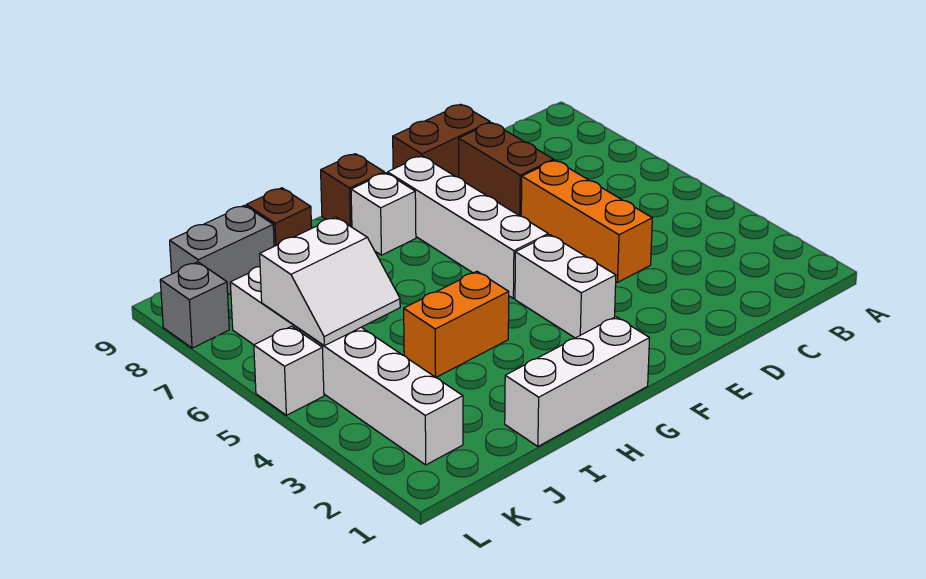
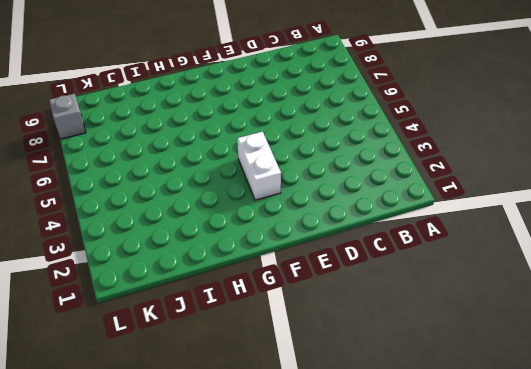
none -> orange 1x3 brick [521,160,652,282]
none -> brown 1x2 brick [459,123,553,216]
none -> brown 1x2 brick [393,104,490,177]

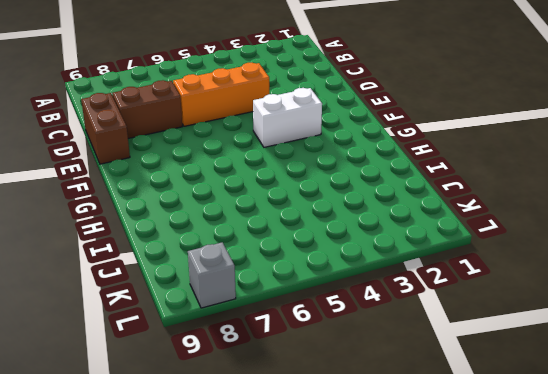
none -> white 1x4 brick [388,156,548,298]
none -> white 1x3 brick [505,317,650,446]
none -> white 1x1 brick [351,173,416,255]

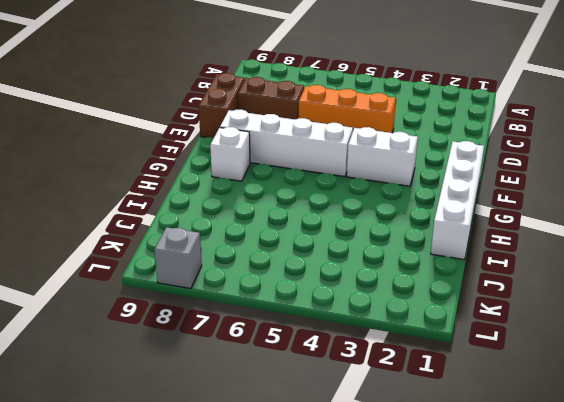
white 1x4 brick [431,141,484,259] -> white 1x3 brick [505,317,650,446]
none -> brown 1x1 brick [321,154,384,227]
none -> orange 1x2 brick [404,271,509,377]
none -> brown 1x1 brick [246,188,312,246]

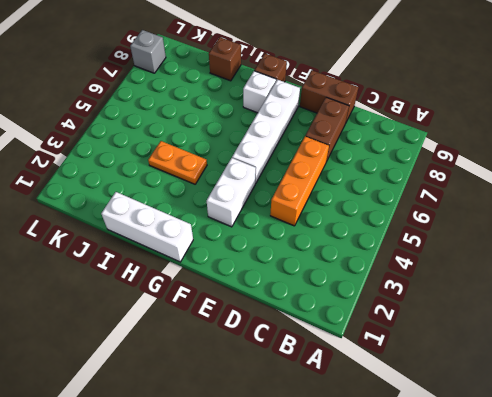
orange 1x2 plate [148,141,207,184] -> orange 1x2 brick [404,271,509,377]
none -> grey 1x2 brick [170,205,274,295]
none -> white 1x6 brick [230,266,463,465]
none -> white 1x1 brick [254,326,324,415]

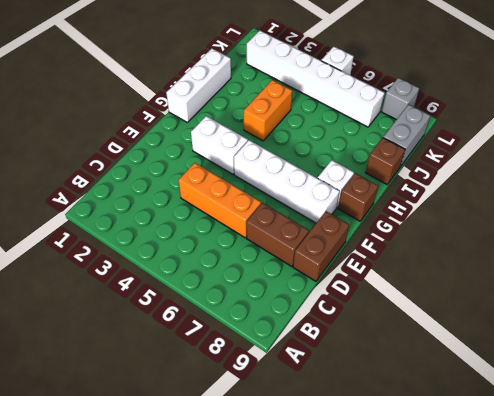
none -> white 2x2 slope [260,217,400,346]

